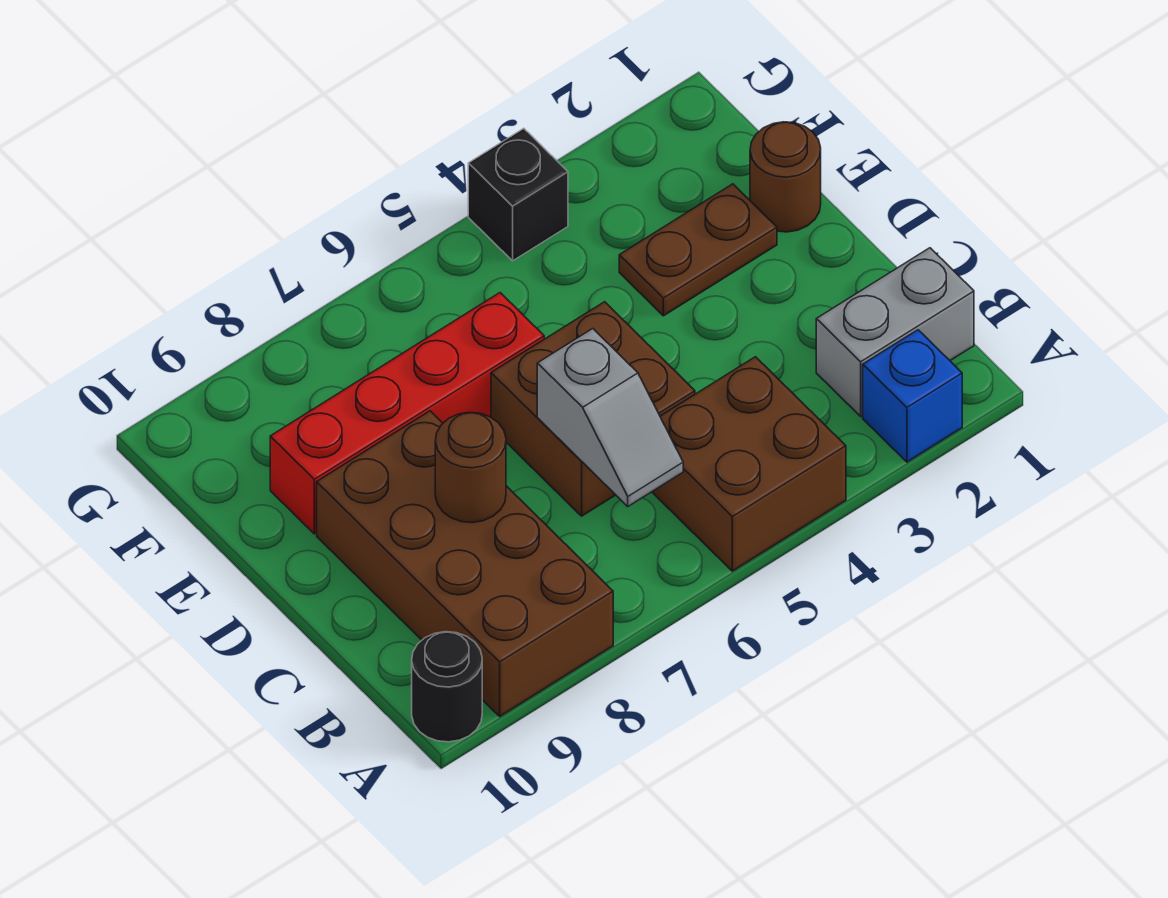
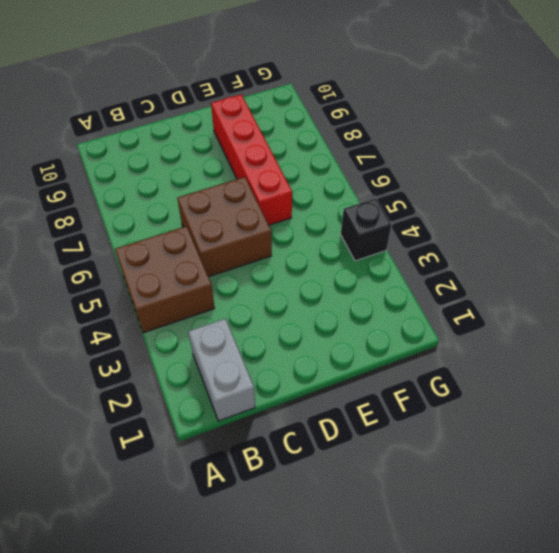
none -> blue 1x1 brick [863,330,962,462]
none -> brown 2x4 brick [317,411,613,716]
none -> black 1x1 round brick [412,632,482,742]

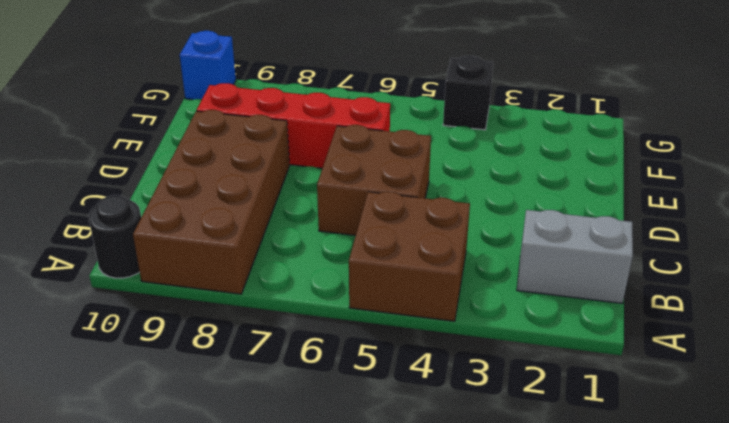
blue 1x1 brick [180,31,236,100] -> blue 1x1 brick moved to [863,330,962,462]
none -> brown 1x1 round brick [750,122,821,232]
none -> brown 1x2 plate [619,184,777,316]
none -> grey 1x2 slope [537,329,683,506]

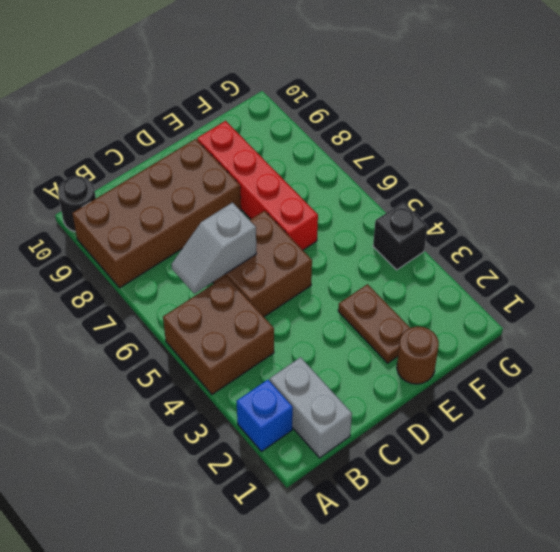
none -> brown 1x1 round brick [435,412,506,523]

